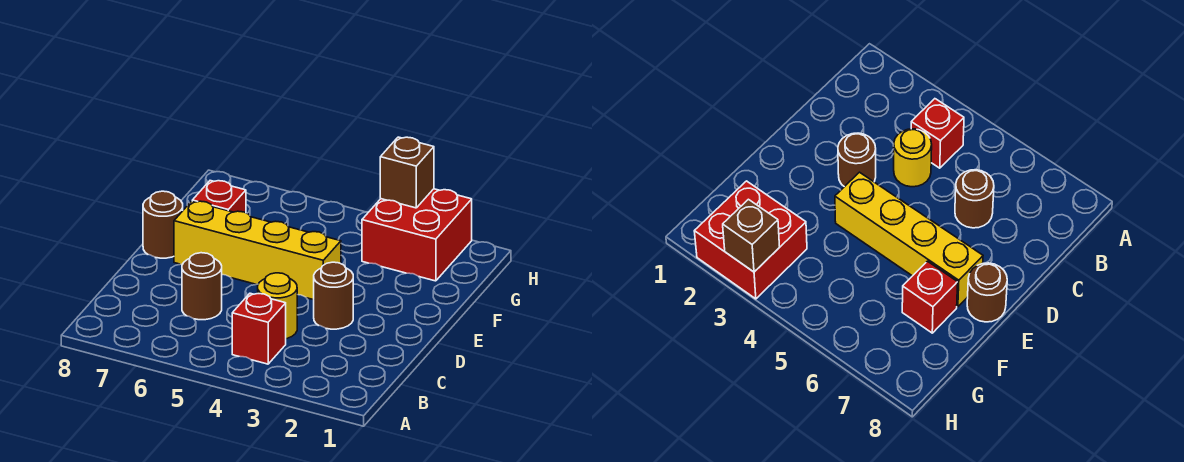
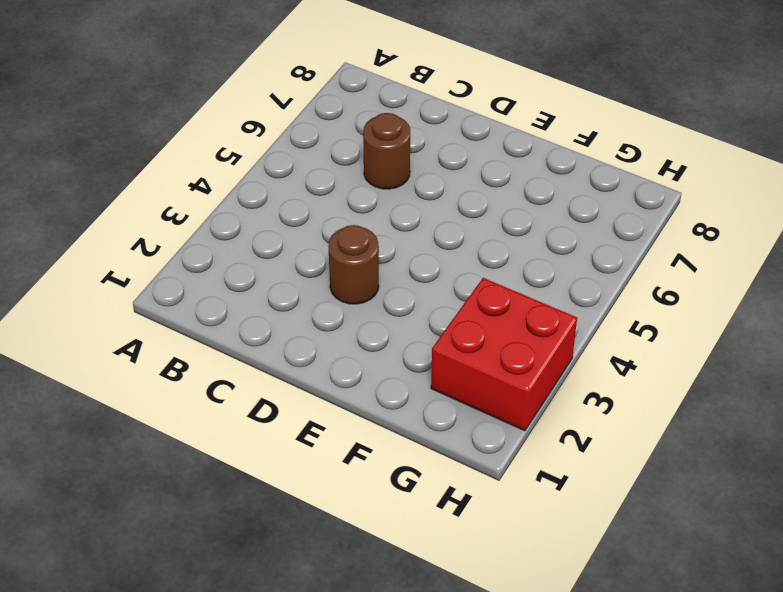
none -> red 1x1 brick [232,293,286,364]
none -> yellow 1x1 round brick [258,273,297,339]

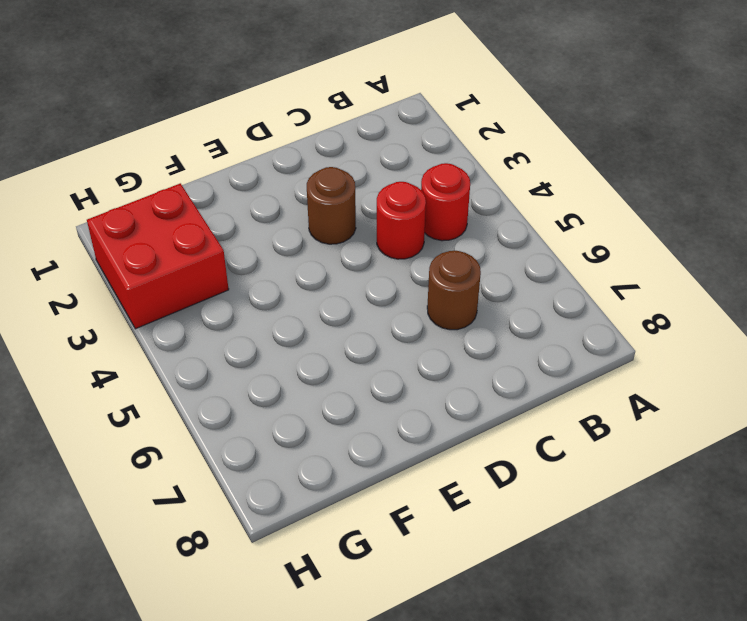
red 1x1 round brick [421,163,470,241] -> red 1x1 brick [232,293,286,364]
red 1x1 round brick [377,182,426,259] -> yellow 1x1 round brick [258,273,297,339]
none -> yellow 1x4 brick [174,201,341,300]
none -> brown 1x1 round brick [143,191,183,258]

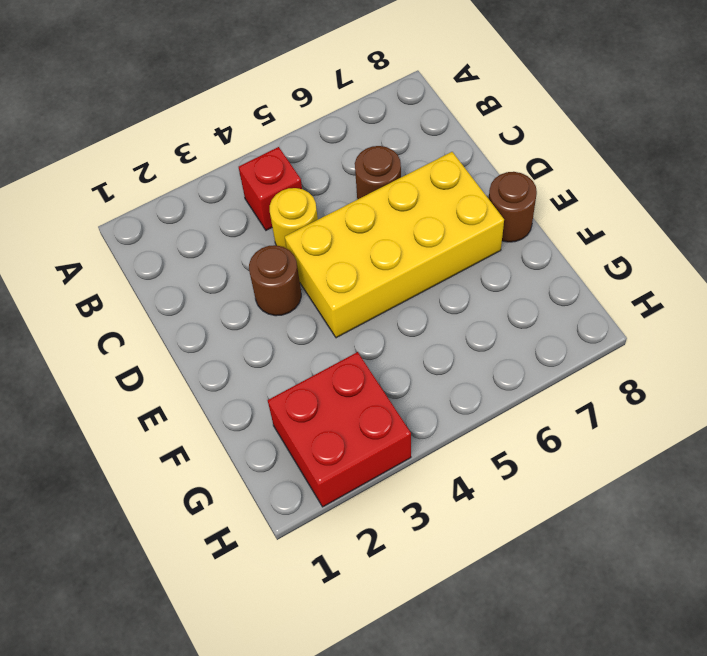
yellow 2x4 brick [285,152,504,338] -> yellow 1x4 brick [174,201,341,300]
none -> red 1x1 brick [192,181,246,213]
none -> brown 1x1 brick [380,137,434,208]

